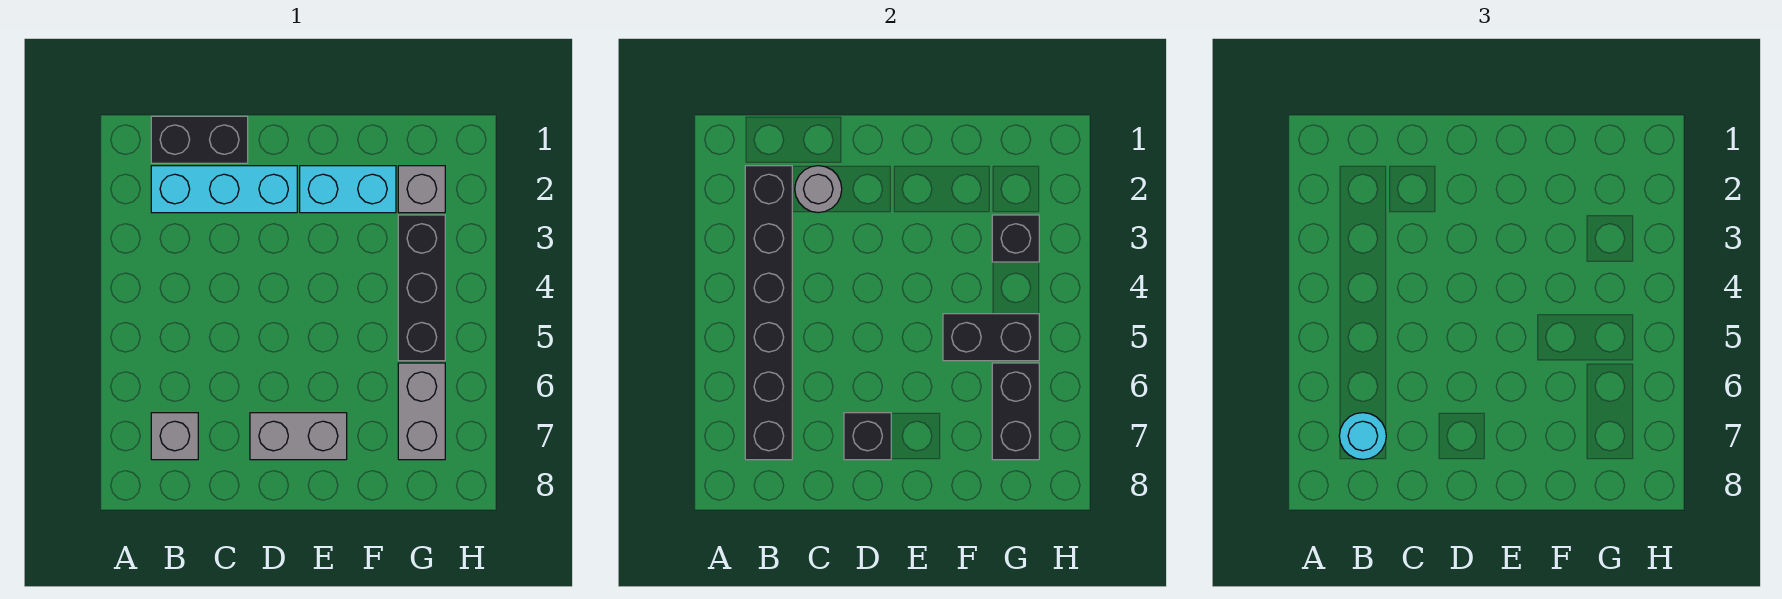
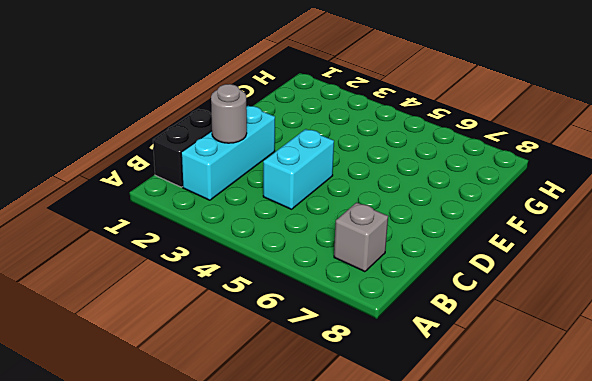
cyan 1x2 brick [263,129,334,209] -> cyan 1x2 brick moved to [300,166,396,213]
none -> grey 1x2 brick [250,413,347,460]
none -> grey 1x1 brick [398,166,445,213]
none -> black 1x3 brick [398,215,445,361]

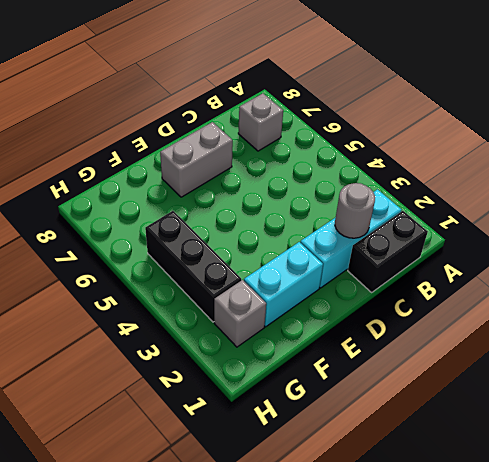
none -> grey 1x2 brick [398,363,445,460]
none -> black 1x6 brick [745,166,792,460]
none -> black 1x1 brick [844,413,891,460]

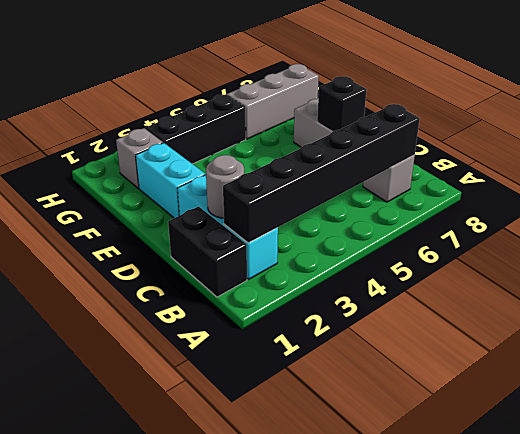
grey 1x3 brick [227,64,319,139] -> grey 1x2 brick [398,363,445,460]
none -> black 1x2 brick [943,314,1039,361]
none -> black 1x1 brick [992,215,1039,262]
none -> black 1x2 brick [992,363,1039,460]

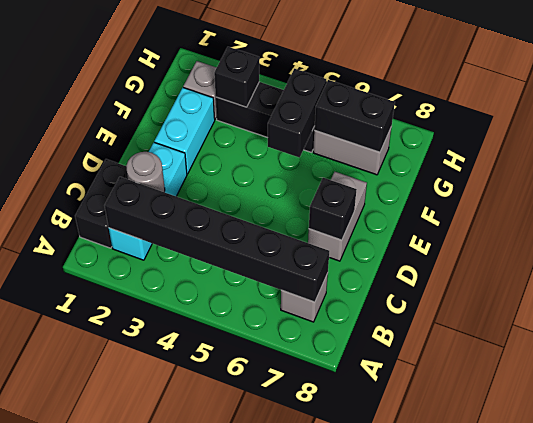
none -> cyan 1x1 round brick [1339,413,1386,460]

